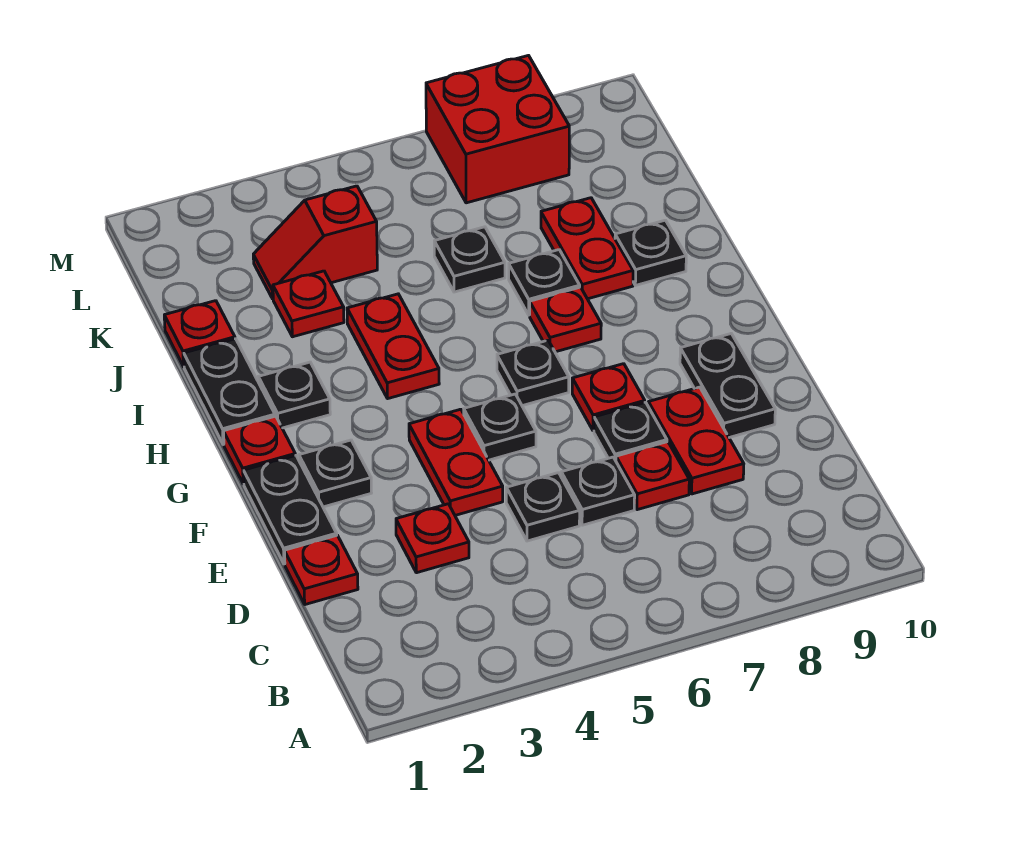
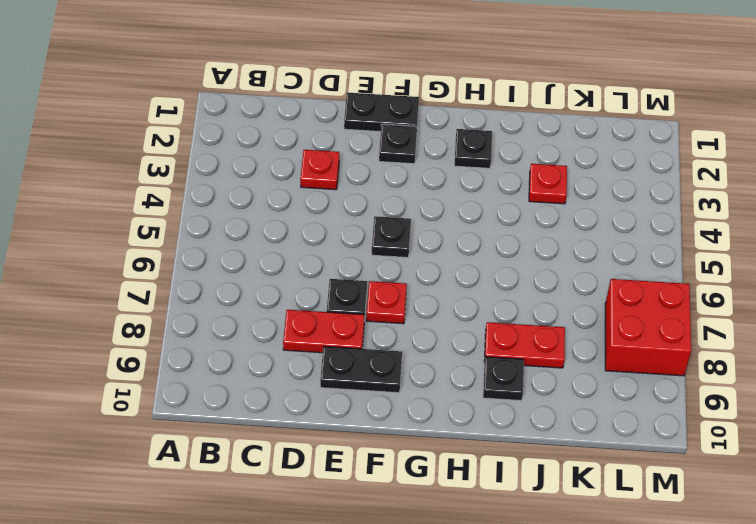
none -> red 1x1 plate [285,535,358,605]
none -> black 1x1 plate [506,473,580,541]
none -> black 1x1 plate [561,457,635,525]

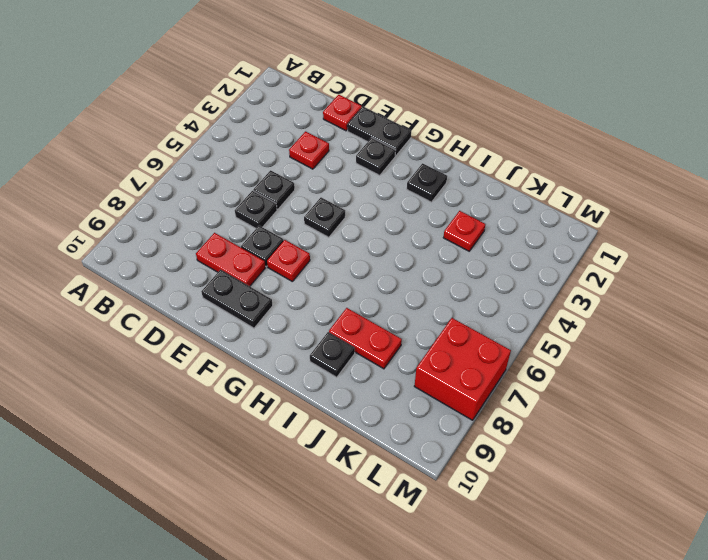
none -> red 1x1 plate [616,442,689,510]
none -> red 1x2 plate [409,409,503,515]
none -> red 1x1 plate [224,416,295,484]

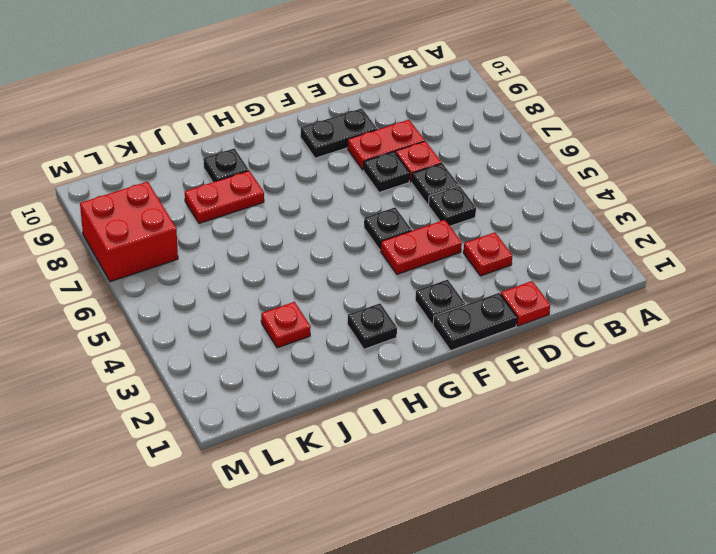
none -> red 1x1 plate [572,364,645,431]
none -> red 1x1 plate [224,416,295,484]
none -> black 1x1 plate [497,340,569,406]

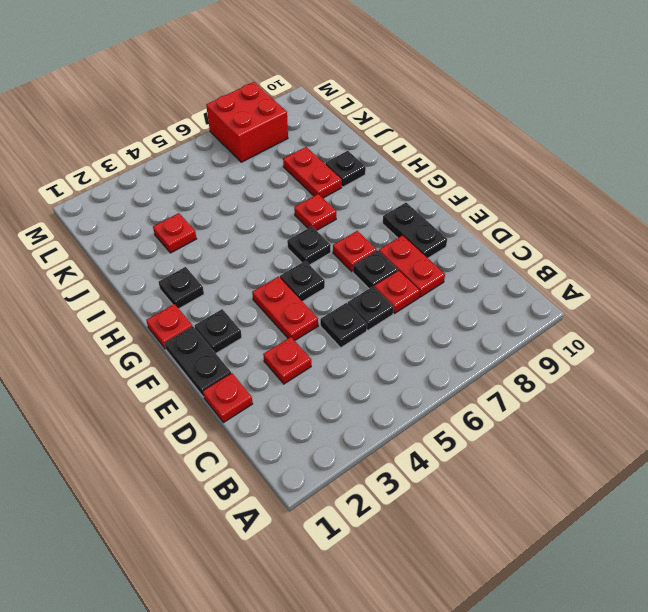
none -> black 1x2 plate [184,339,275,445]
none -> red 1x2 plate [347,294,439,399]
none -> black 1x1 plate [509,250,580,315]

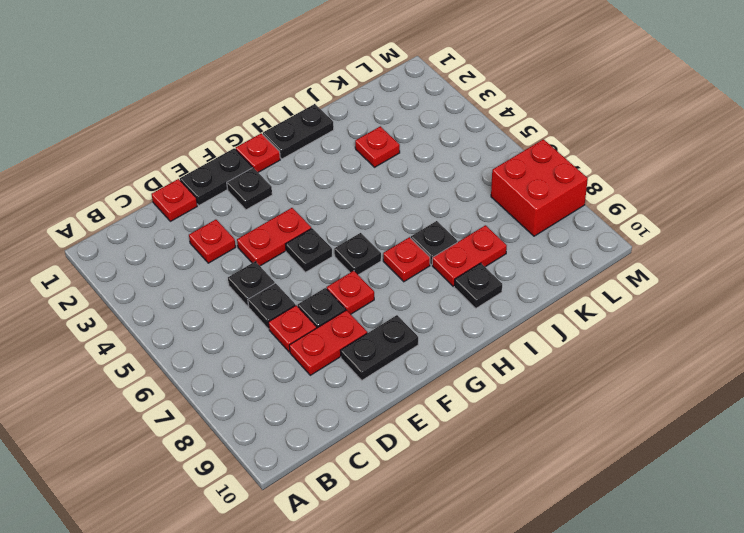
none -> black 1x1 plate [258,362,330,428]
none -> red 1x2 plate [347,294,439,399]
none -> red 1x1 plate [164,301,235,367]

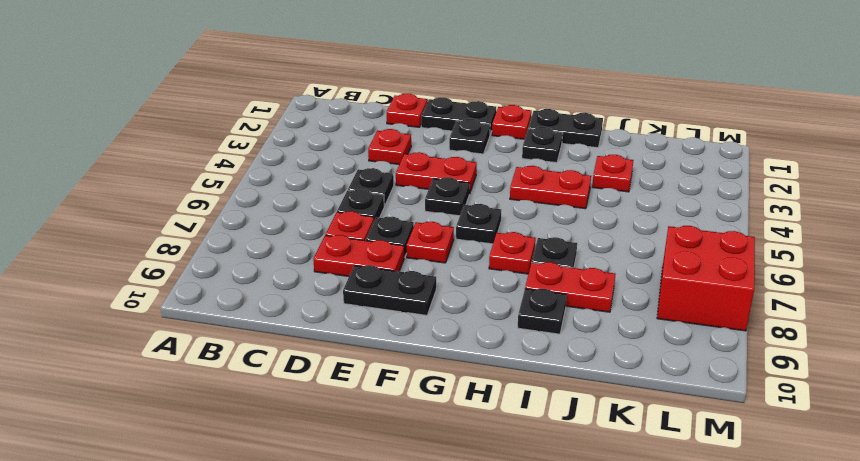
none -> red 1x1 plate [164,301,235,367]
none -> black 1x1 plate [434,227,505,292]
none -> red 1x2 slope [253,186,377,299]

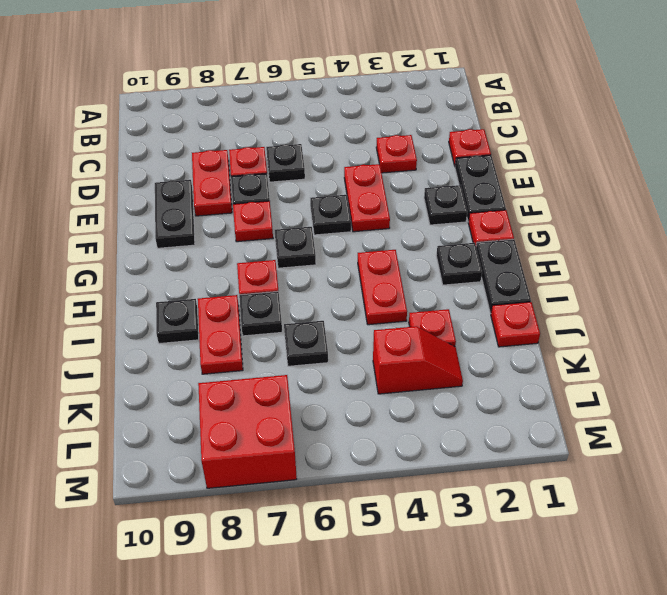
none -> black 1x1 plate [506,473,580,541]

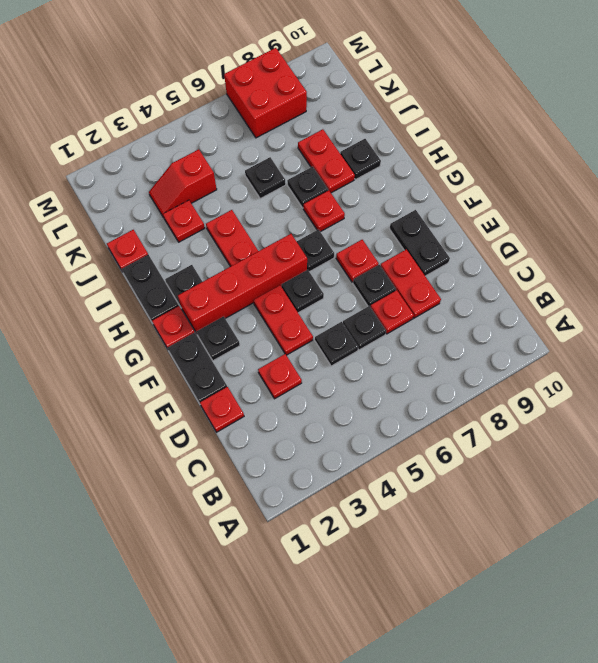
red 1x4 brick [178,234,307,333] -> none

